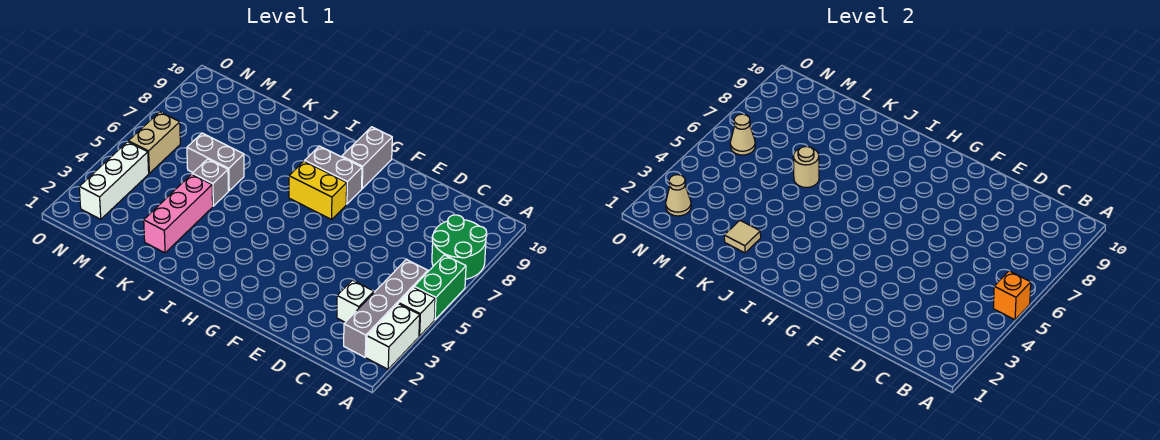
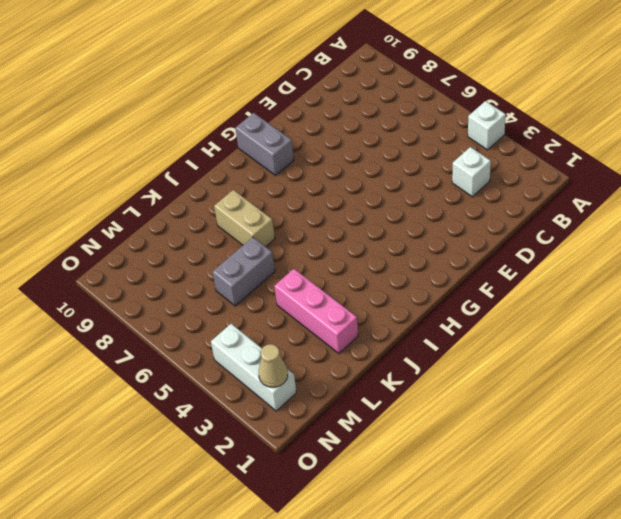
tan 1x2 brick [214,190,275,247] -> tan 1x2 brick moved to [128,112,180,173]
none -> white 1x2 brick [366,304,420,369]
none -> green 1x2 brick [414,255,466,320]
none -> green 2x2 round brick [432,215,487,279]

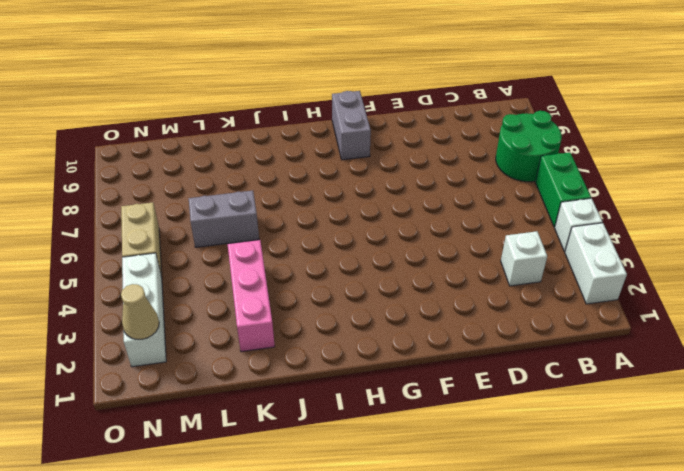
none -> grey 1x4 brick [344,259,428,357]
none -> yellow 1x2 brick [289,161,347,219]
none -> grey 1x2 brick [305,146,362,204]

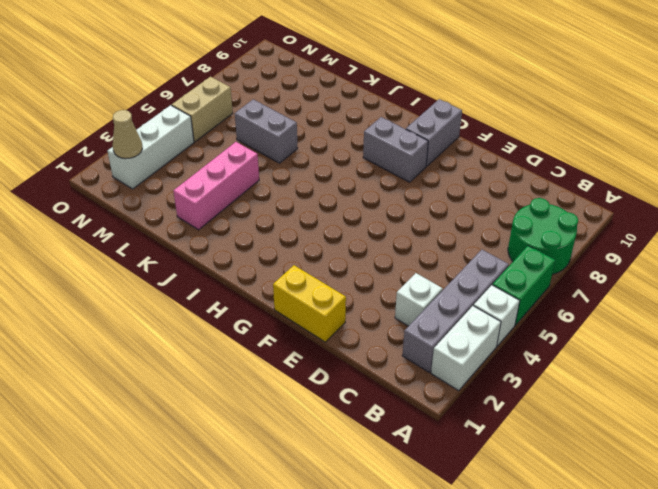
yellow 1x2 brick [273,265,346,342] -> yellow 1x2 brick moved to [289,161,347,219]
none -> grey 1x1 brick [192,159,228,206]
none -> orange 1x1 brick [993,271,1031,320]
none -> tan 1x1 tile [724,221,761,253]

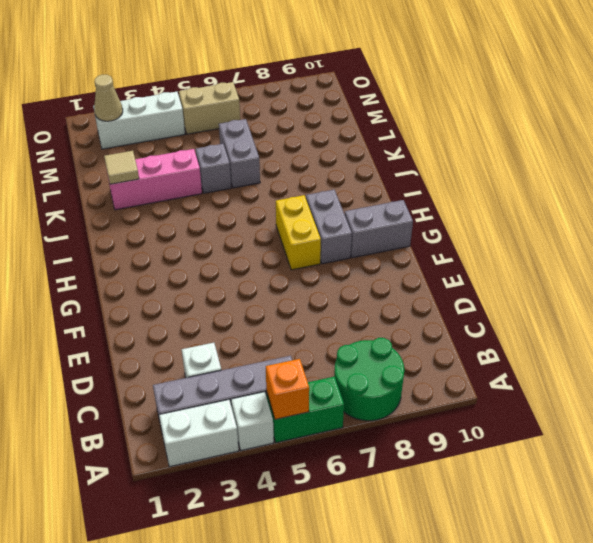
none -> tan 1x1 round brick [793,146,819,188]
none -> tan 1x1 cone [730,114,755,155]

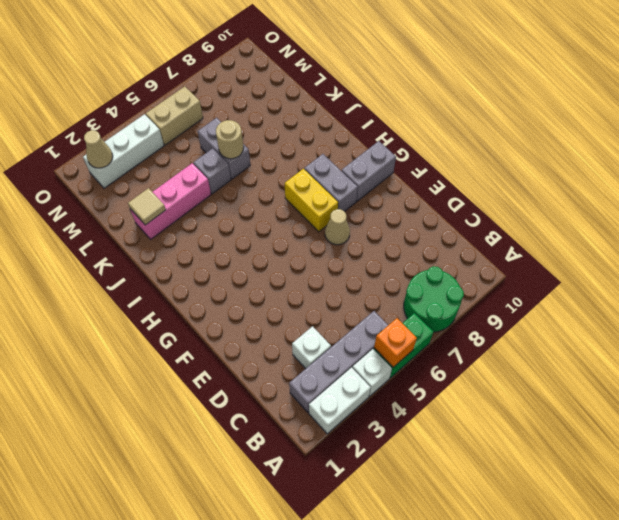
tan 1x1 cone [325,209,350,245] -> tan 1x1 cone moved to [730,114,755,155]

